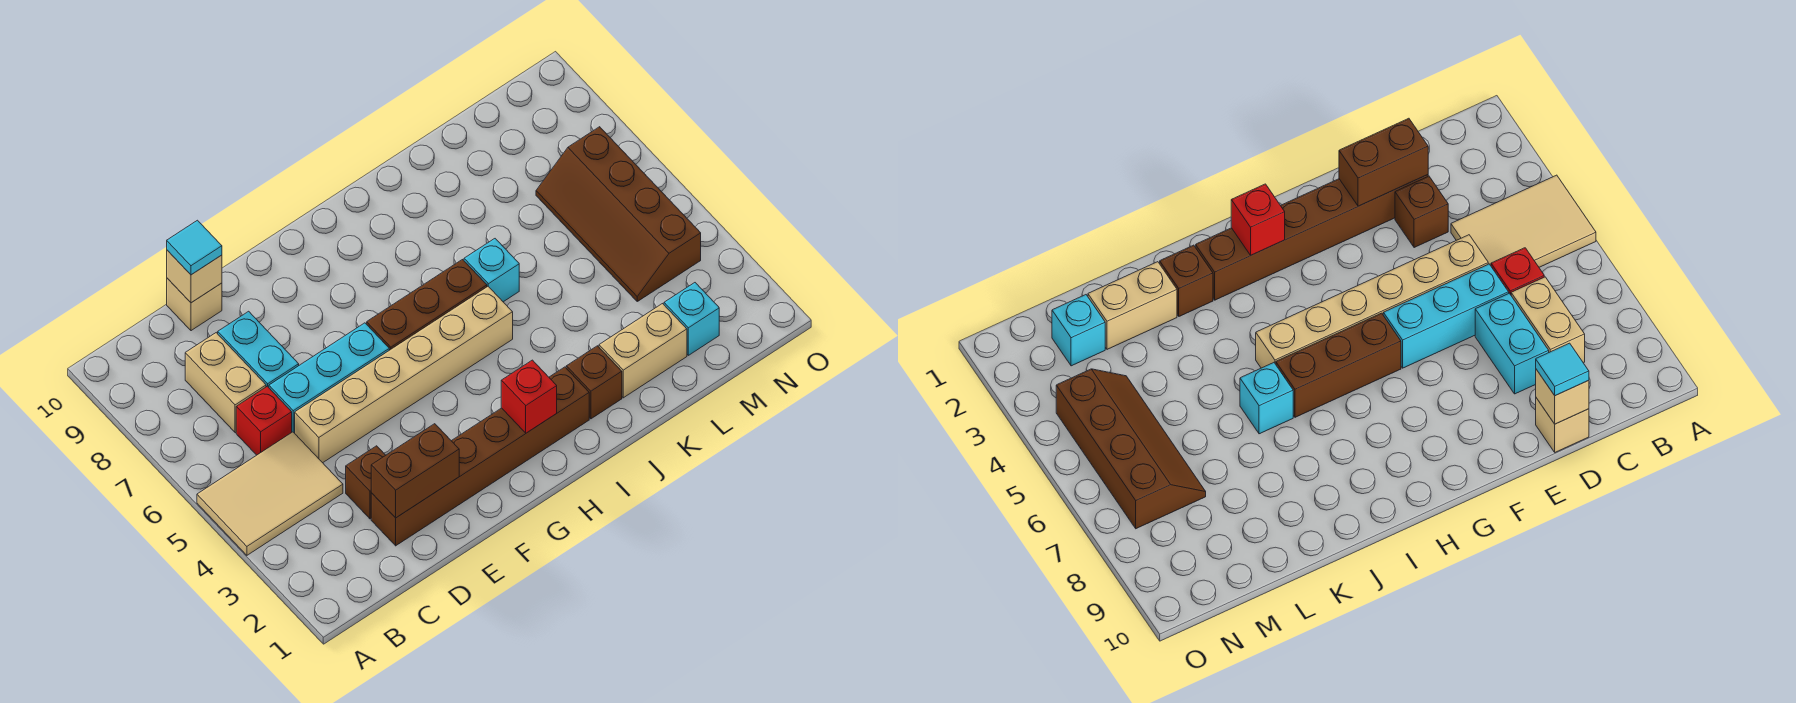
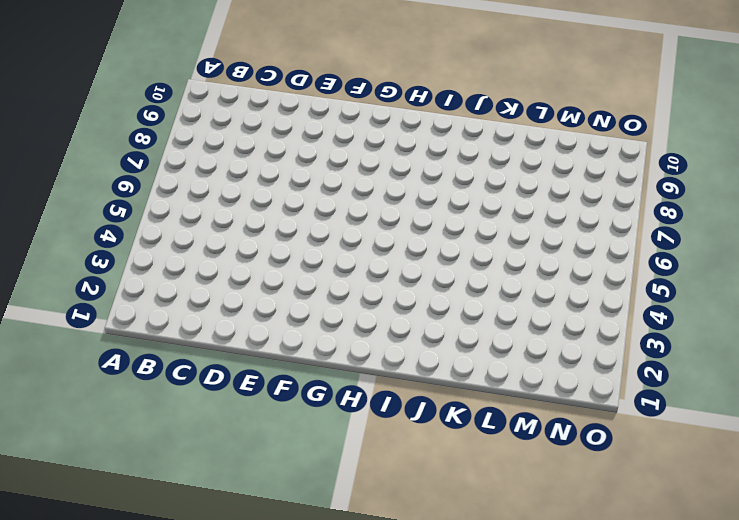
none -> tan 2x3 tile [197,432,343,555]
none -> red 1x1 brick [236,386,292,455]
none -> tan 1x2 brick [185,333,266,433]

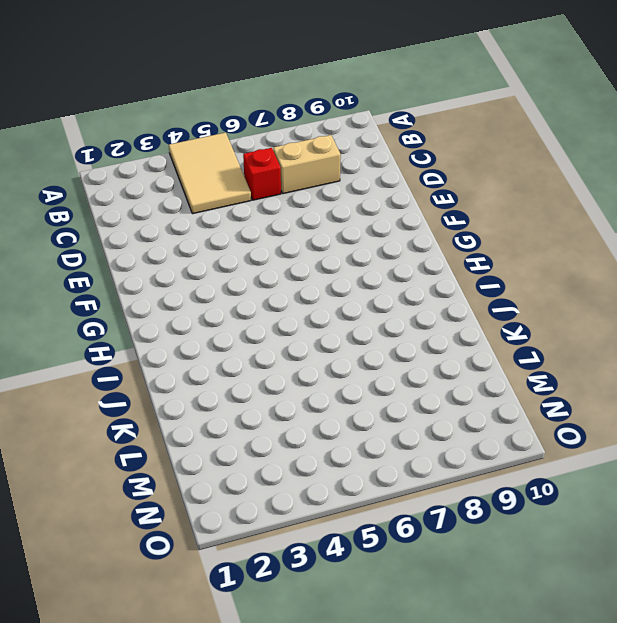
none -> brown 1x6 brick [371,367,589,546]
none -> brown 1x1 brick [346,446,386,519]
none -> tan 1x6 brick [295,287,513,463]

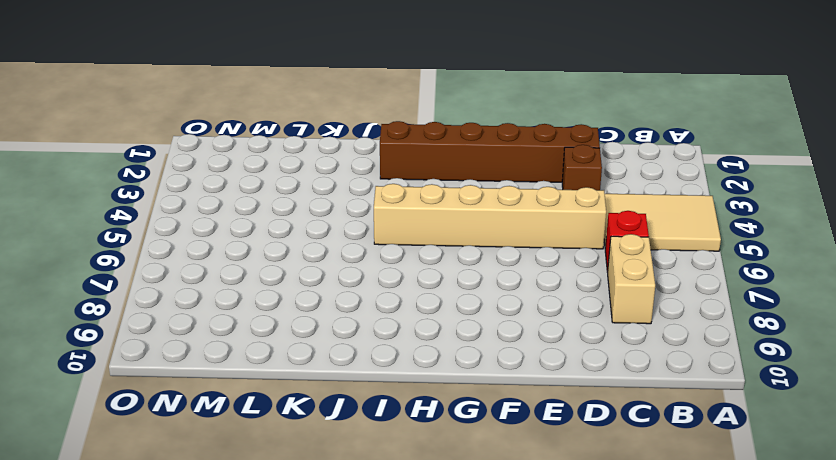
none -> cyan 1x3 brick [269,323,389,433]
none -> cyan 1x2 brick [218,311,299,387]
none -> tan 1x1 brick [167,278,222,331]

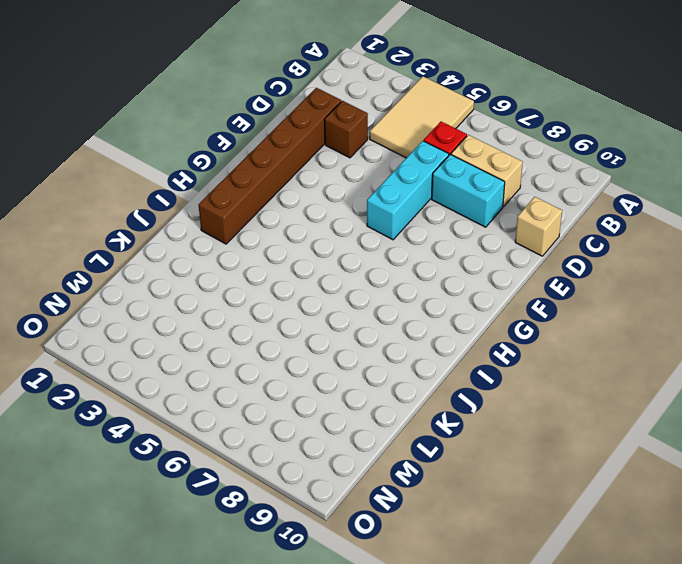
none -> tan 1x6 brick [295,287,513,463]
none -> brown 1x3 brick [367,260,487,350]
none -> brown 1x1 brick [566,346,622,419]

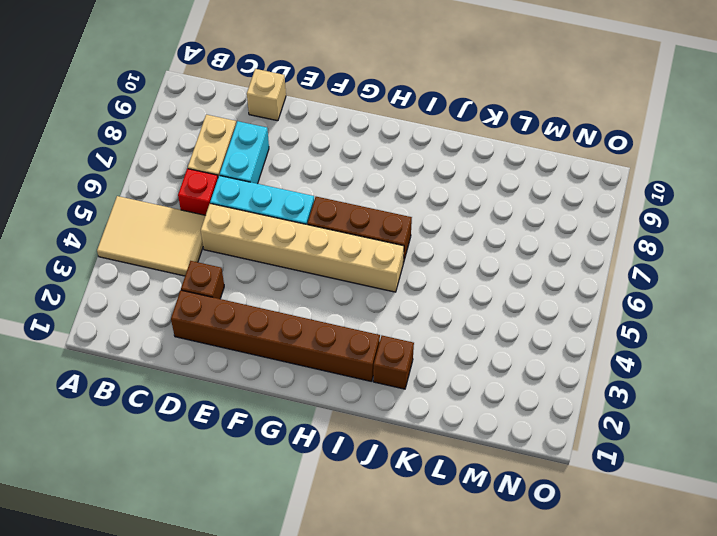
none -> cyan 1x1 brick [464,239,519,302]
none -> tan 1x2 brick [599,304,687,398]
none -> cyan 1x1 brick [664,283,719,355]

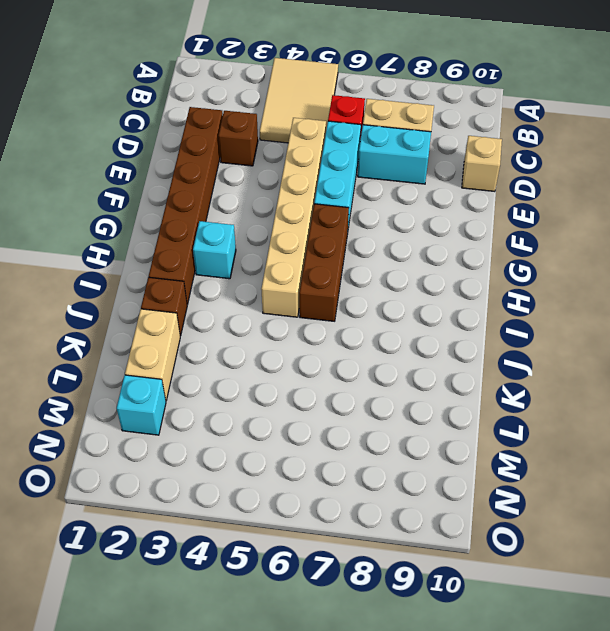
cyan 1x1 brick [193,221,236,279] -> cyan 1x1 brick moved to [464,239,519,302]
none -> brown 2x4 slope [536,127,701,301]
none -> brown 1x2 brick [371,424,459,518]
none -> tan 1x1 brick [167,250,222,303]

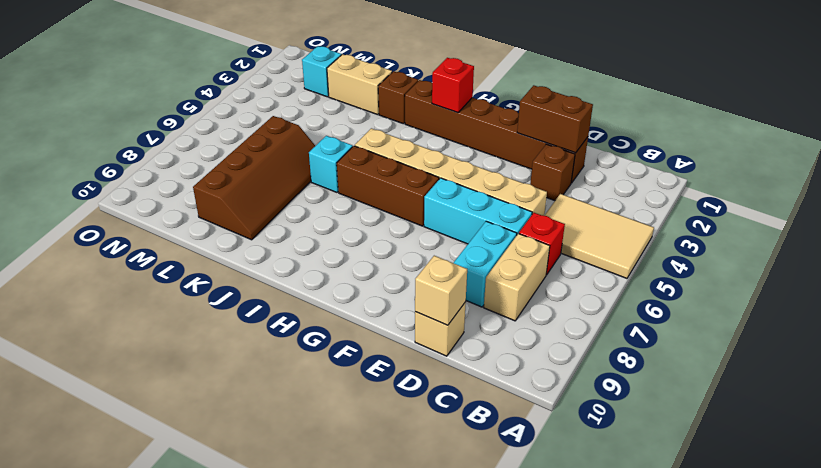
brown 2x4 slope [193,116,315,240] -> brown 2x4 slope moved to [536,127,701,301]
none -> cyan 1x1 tile [167,220,222,275]

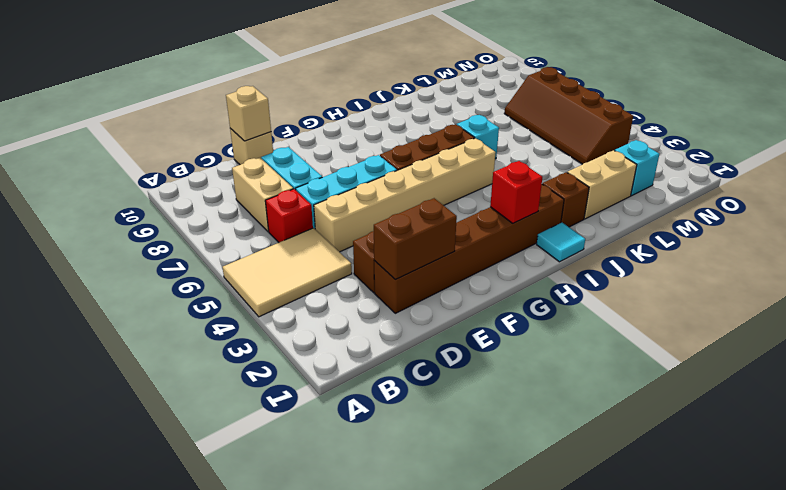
cyan 1x1 tile [537,223,585,262] -> cyan 1x1 tile moved to [167,220,222,275]

